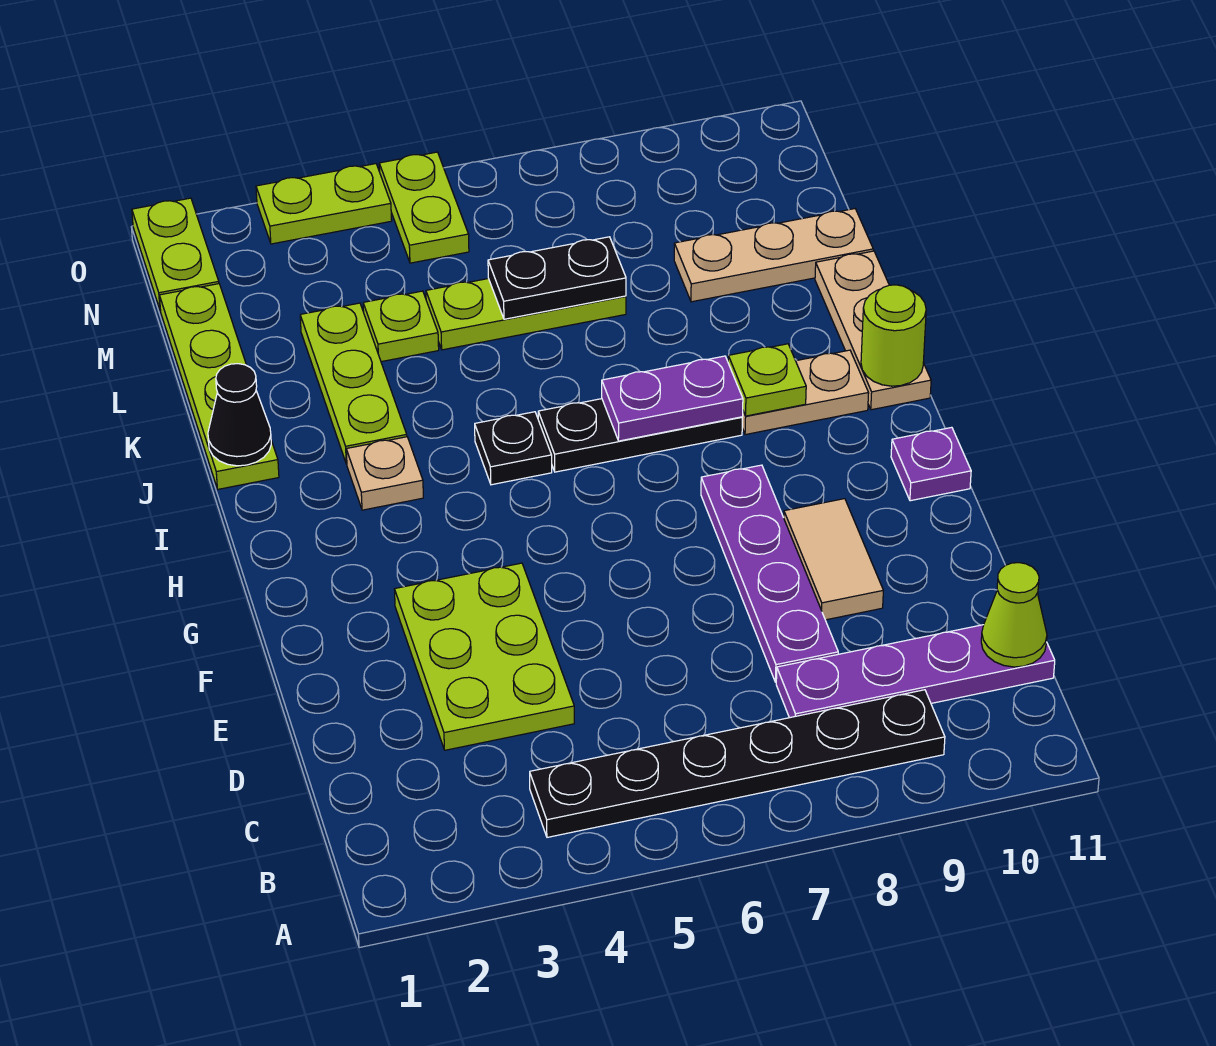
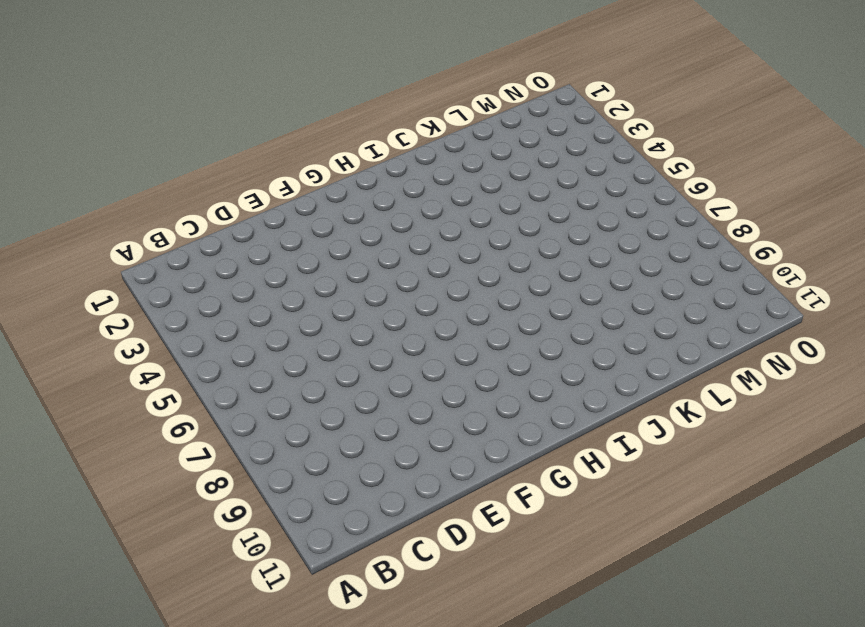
none -> black 1x6 plate [530,690,945,837]
none -> purple 1x4 plate [776,625,1055,718]
none -> lime 2x3 plate [394,563,574,750]

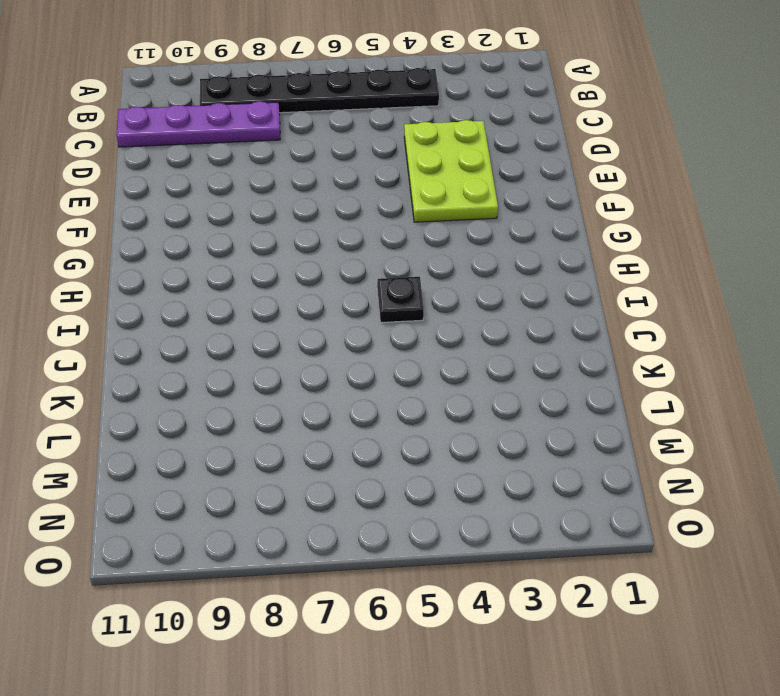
none -> purple 1x4 plate [701,465,838,682]
none -> tan 1x2 tile [784,499,883,620]
none -> purple 1x1 plate [891,427,971,501]

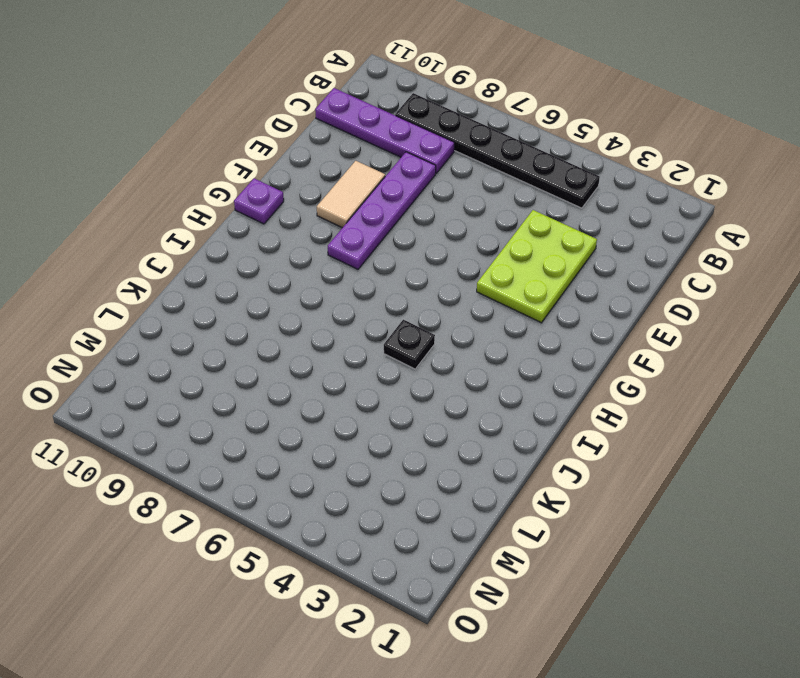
none -> tan 1x1 plate [346,437,423,510]
none -> black 1x3 plate [538,399,742,472]
none -> tan 1x2 plate [742,350,869,435]

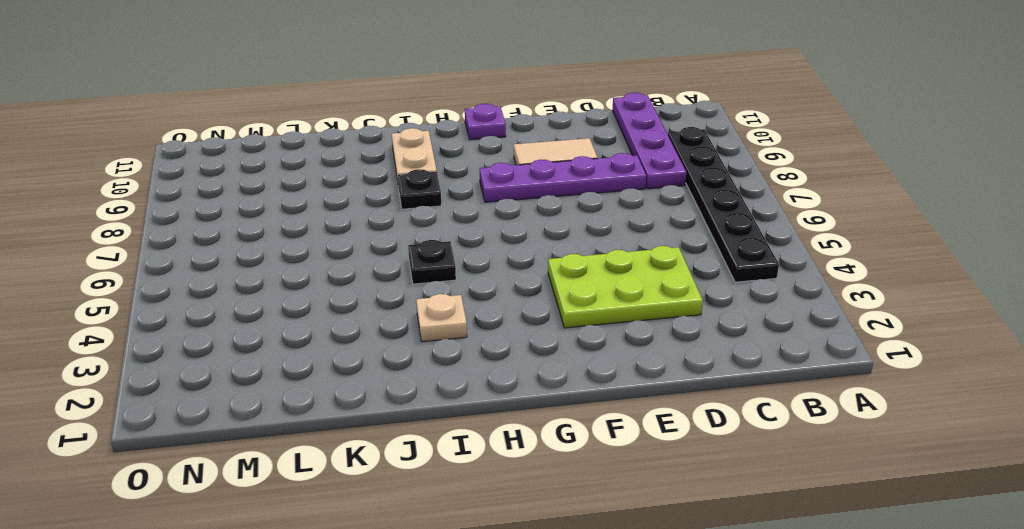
black 1x1 plate [398,169,441,209] -> black 1x3 plate [538,399,742,472]
none -> tan 1x3 plate [815,251,931,410]
none -> lime 1x4 plate [159,284,279,489]
none -> lime 1x3 plate [300,303,407,464]

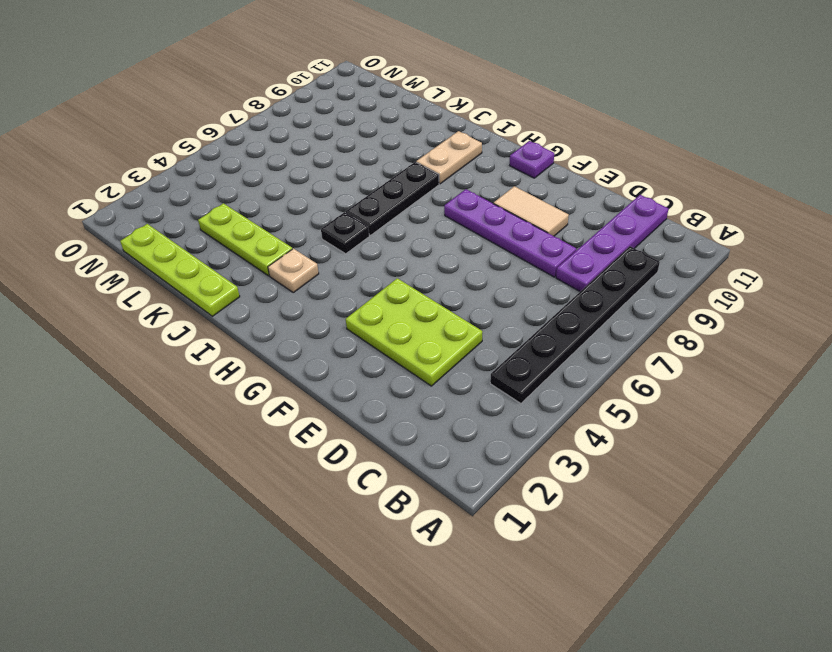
none -> tan 1x3 plate [815,251,931,410]
none -> lime 1x1 plate [363,291,439,362]
none -> lime 1x3 plate [426,279,626,350]

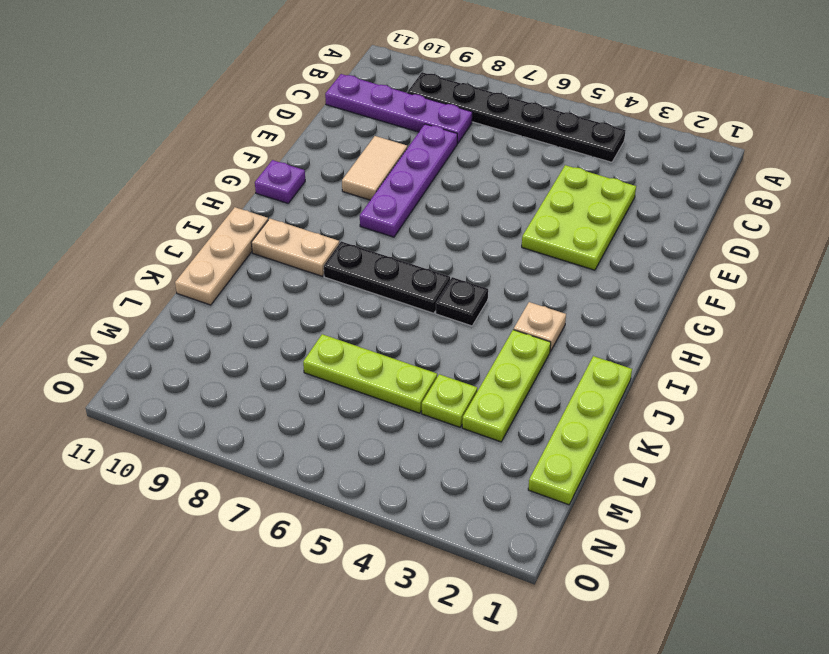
none -> tan 1x3 plate [674,209,873,302]
none -> lime 1x2 plate [132,198,219,311]
none -> lime 1x2 plate [379,152,469,263]

